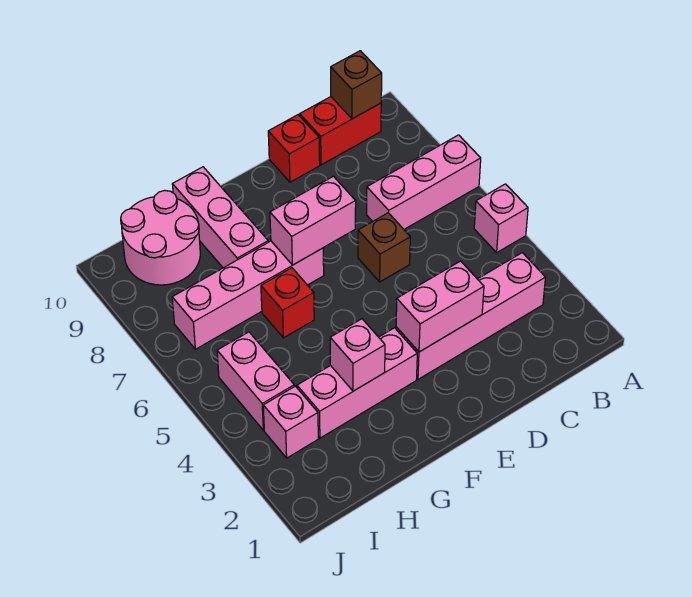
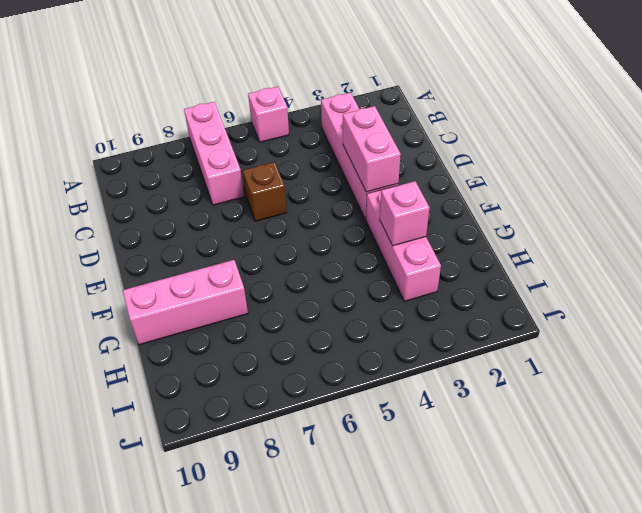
none -> red 1x2 brick [300,97,381,165]
none -> red 1x1 brick [268,115,320,182]
none -> pink 1x4 brick [172,241,324,349]

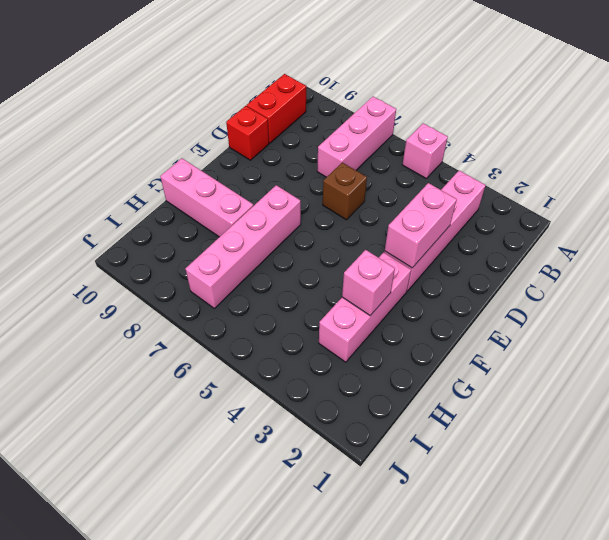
none -> red 1x1 brick [261,268,314,338]
none -> pink 2x2 round brick [121,190,200,285]
none -> pink 1x1 brick [263,386,318,458]

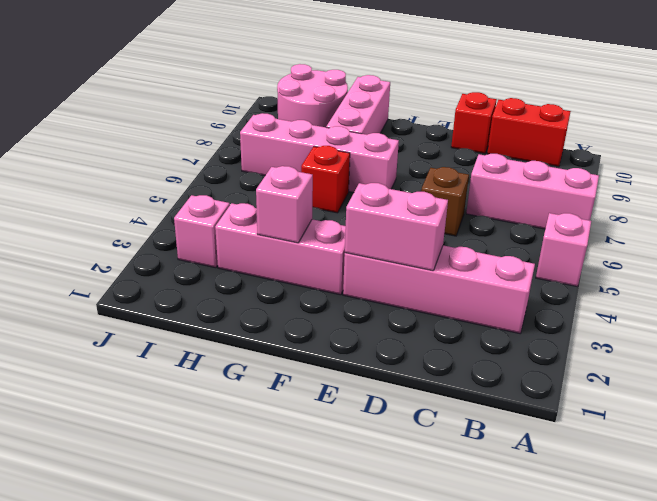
none -> pink 1x2 brick [217,332,294,430]
none -> brown 1x1 brick [331,51,382,119]
none -> pink 1x2 brick [270,176,356,265]

